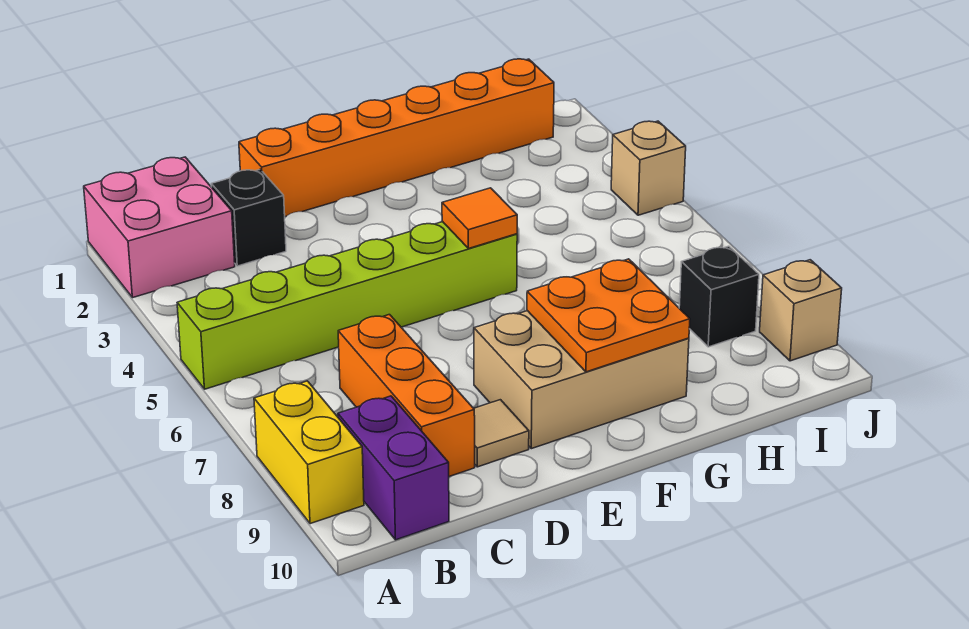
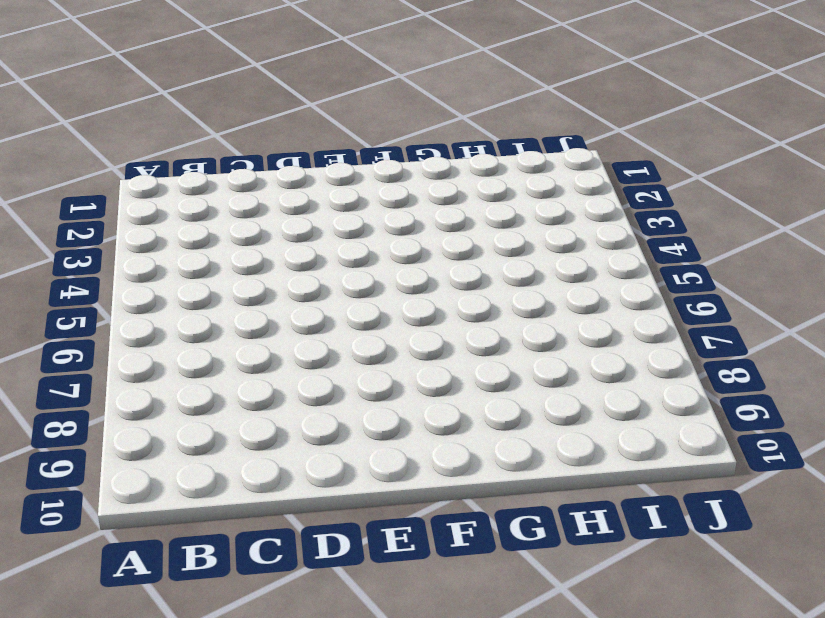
none -> pink 2x2 brick [84,157,235,298]
none -> lime 1x6 brick [177,222,517,389]
none -> yellow 1x2 brick [254,381,364,524]

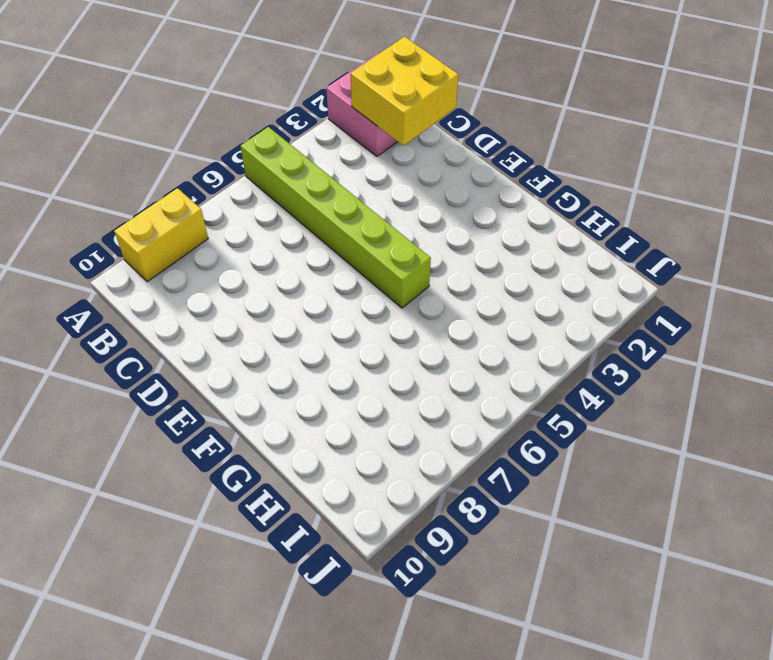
yellow 2x2 brick [350,37,458,146] -> none
none -> purple 1x2 brick [338,396,449,540]
none -> black 1x1 brick [211,169,286,266]
none -> orange 1x3 brick [338,315,475,477]

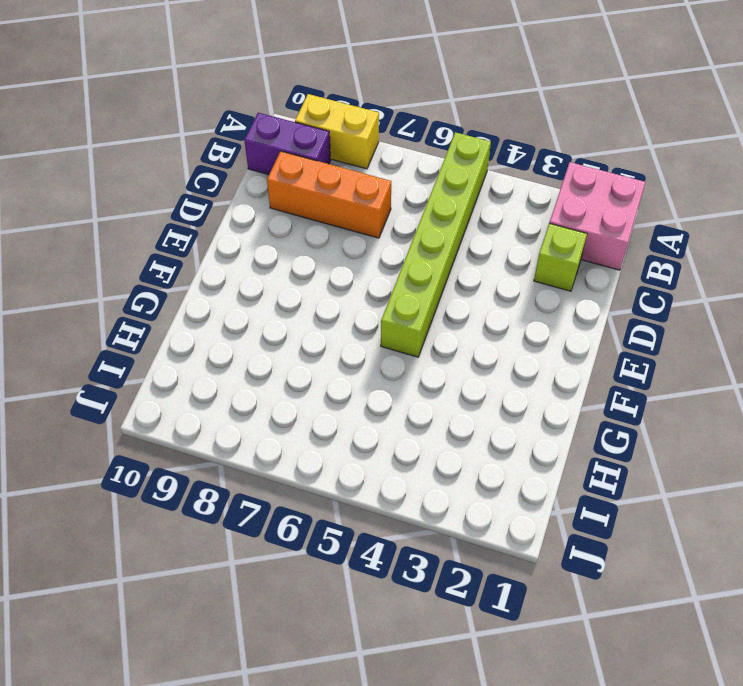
lime 1x1 brick [534,223,587,291] -> black 1x1 brick [211,169,286,266]
none -> orange 1x6 brick [239,59,554,217]
none -> tan 1x1 tile [474,400,529,467]
none -> tan 2x3 brick [474,311,689,449]

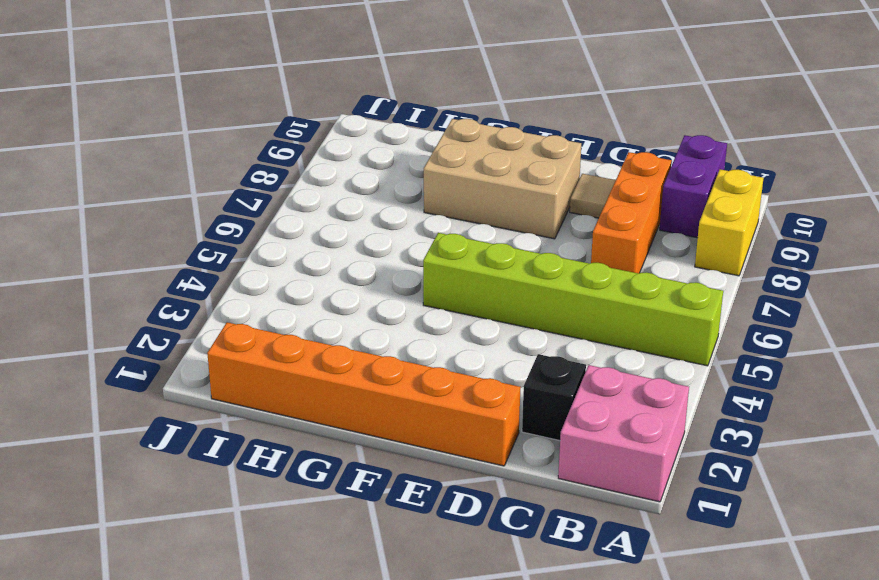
none -> black 1x1 brick [679,246,759,347]
none -> tan 1x1 brick [611,121,686,215]
none -> tan 1x1 brick [760,260,842,361]

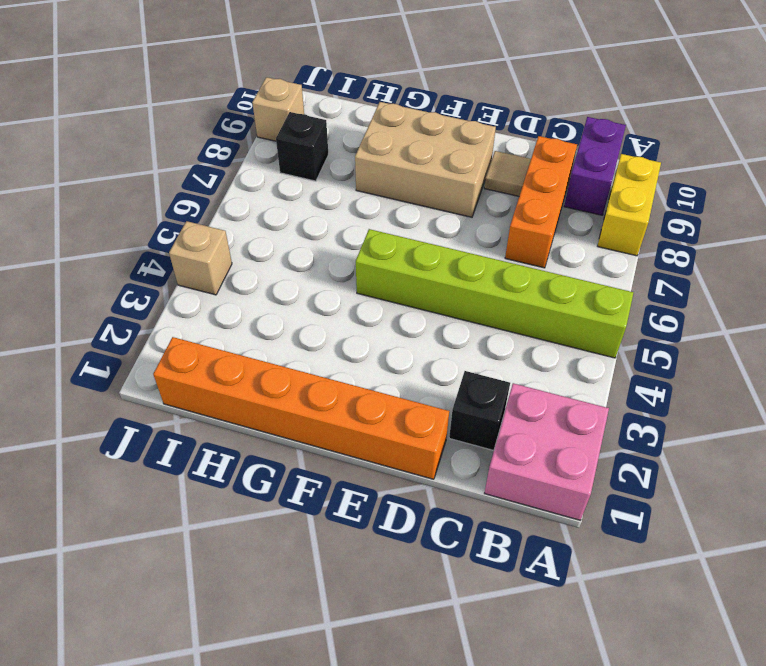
none -> orange 1x1 tile [442,188,517,249]
none -> orange 2x2 plate [527,259,690,372]

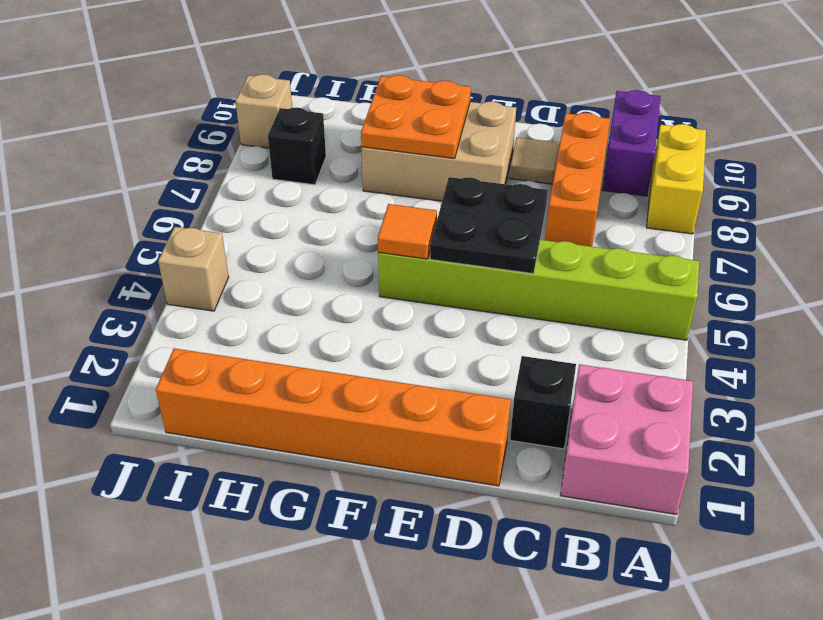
black 2x2 plate [430,177,548,274] -> none

